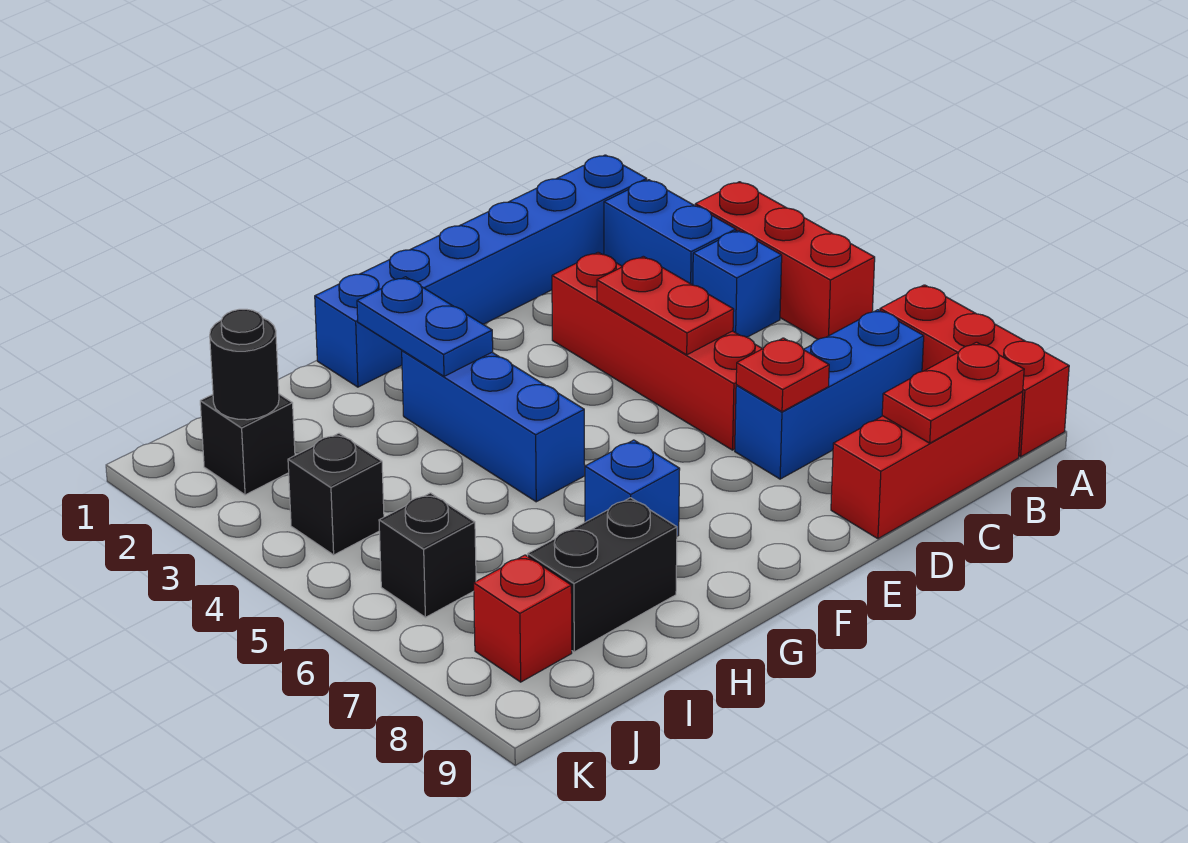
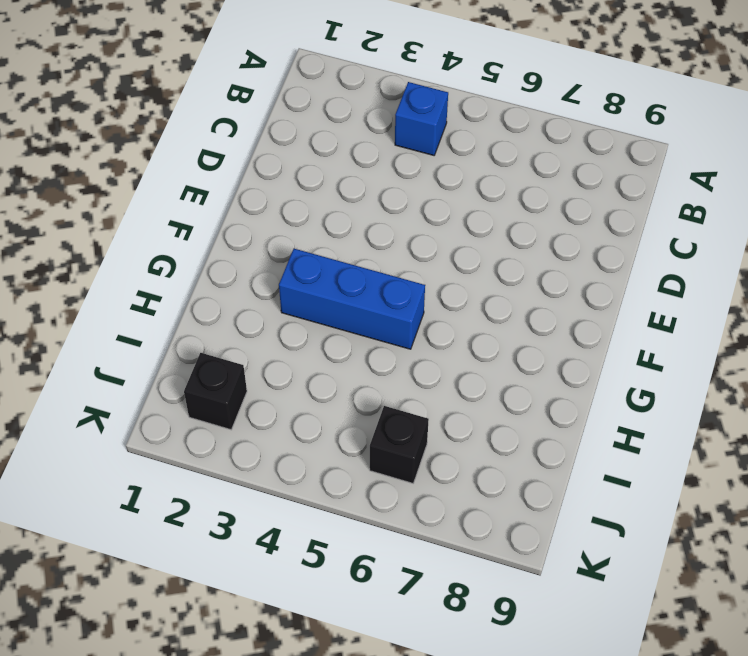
none -> red 1x3 brick [695,182,875,339]
none -> red 1x3 brick [880,285,1069,457]
none -> blue 1x6 brick [315,155,647,387]

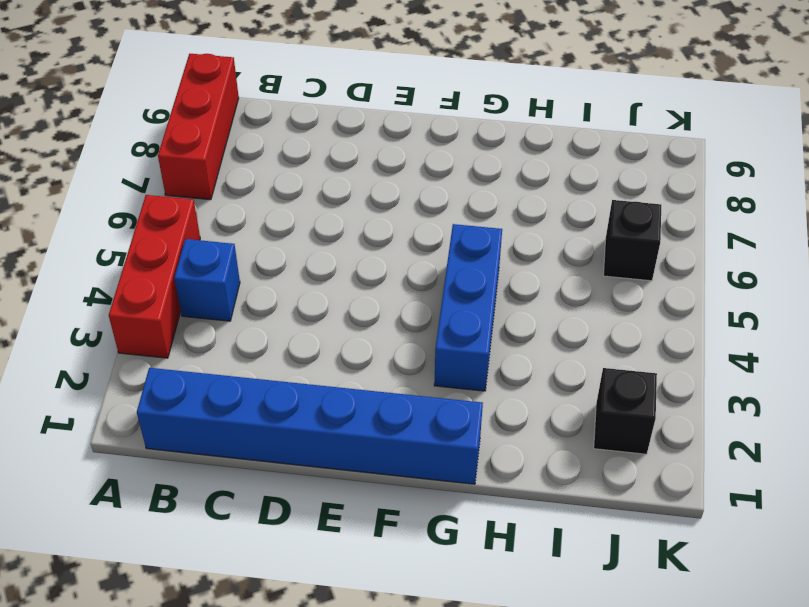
none -> blue 1x2 brick [604,180,736,285]
none -> blue 1x3 brick [735,310,924,479]
none -> red 1x3 brick [831,392,1023,539]

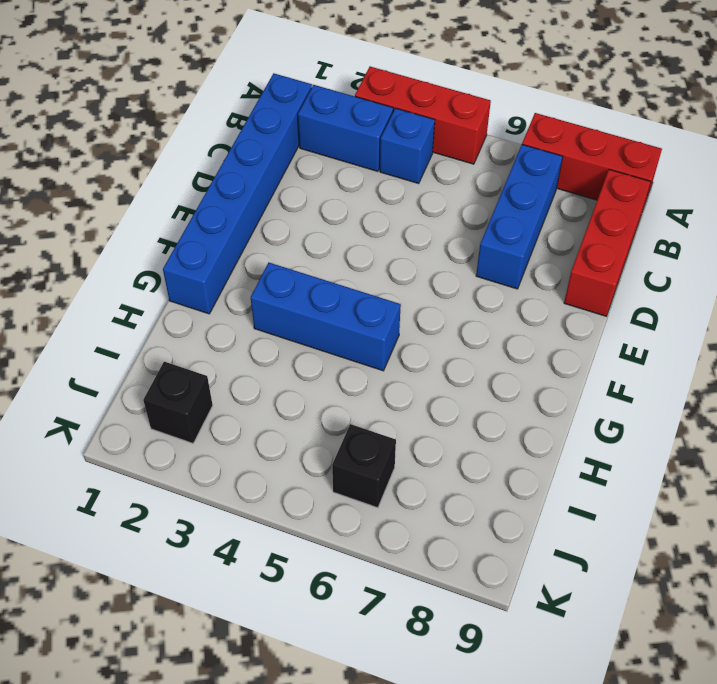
none -> red 1x4 brick [552,252,762,450]
none -> blue 1x1 brick [585,440,680,536]
none -> black 1x2 brick [528,498,677,652]

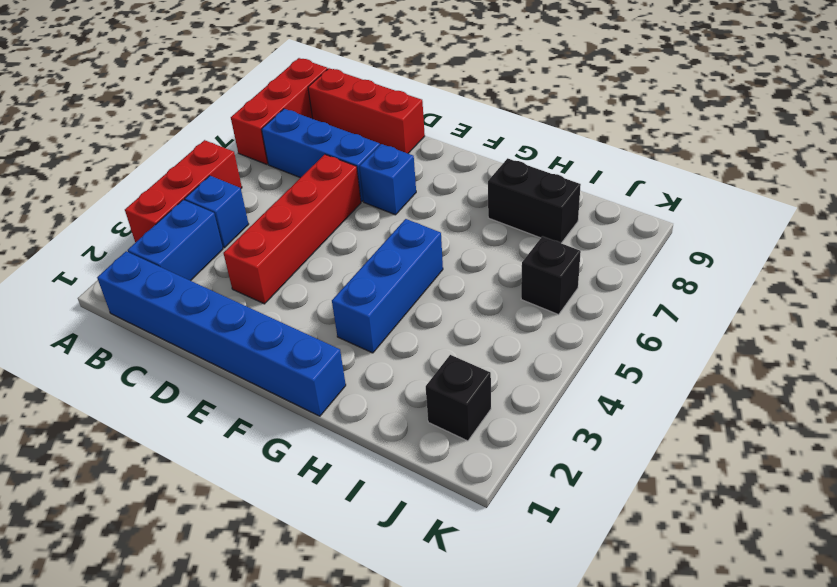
blue 1x1 brick [360,144,416,215] -> blue 1x1 brick moved to [585,440,680,536]
none -> black 1x1 brick [288,433,384,555]
none -> red 1x1 brick [474,555,572,682]
none -> red 1x2 plate [882,342,1024,443]

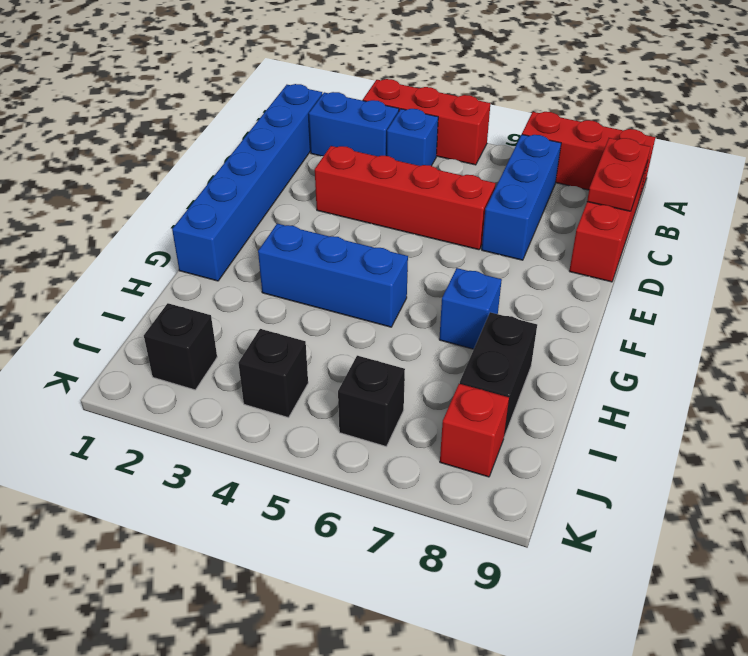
none -> red 1x2 plate [597,256,734,355]
none -> red 1x1 plate [736,338,829,412]
none -> blue 1x2 plate [357,277,493,376]

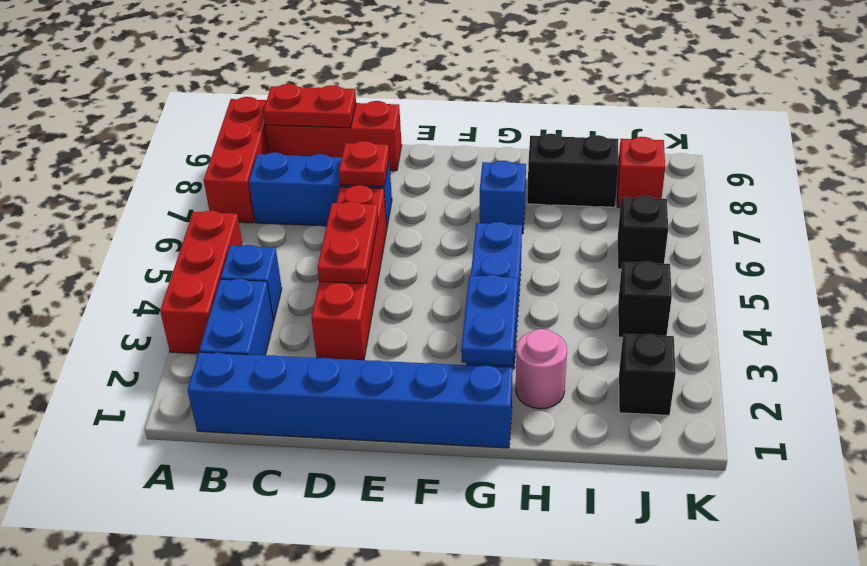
pink 1x1 round brick [516,329,567,409] -> none
none -> black 1x1 round brick [210,309,279,420]

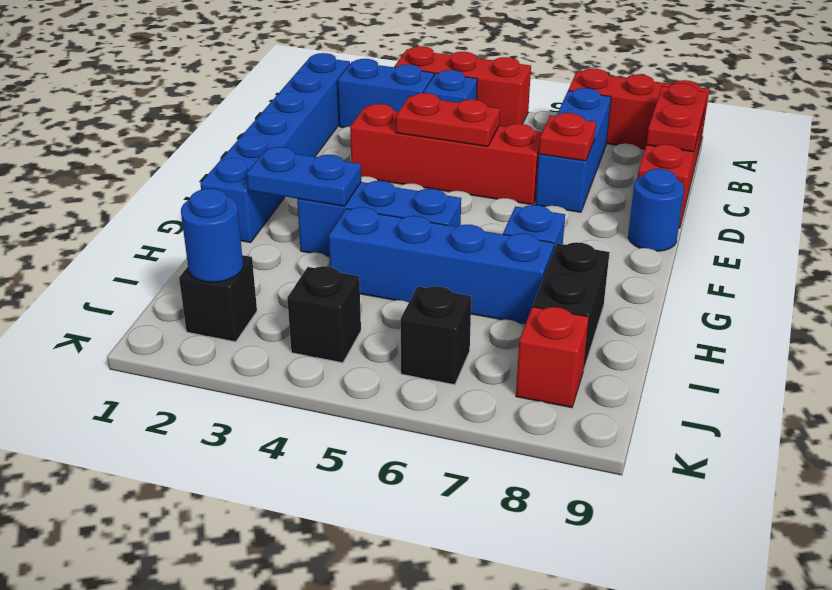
blue 1x1 round brick [628,169,684,251] -> none
blue 1x4 brick [329,207,554,324] -> none
blue 1x1 round brick [181,189,243,282] -> black 1x1 round brick [210,309,279,420]

